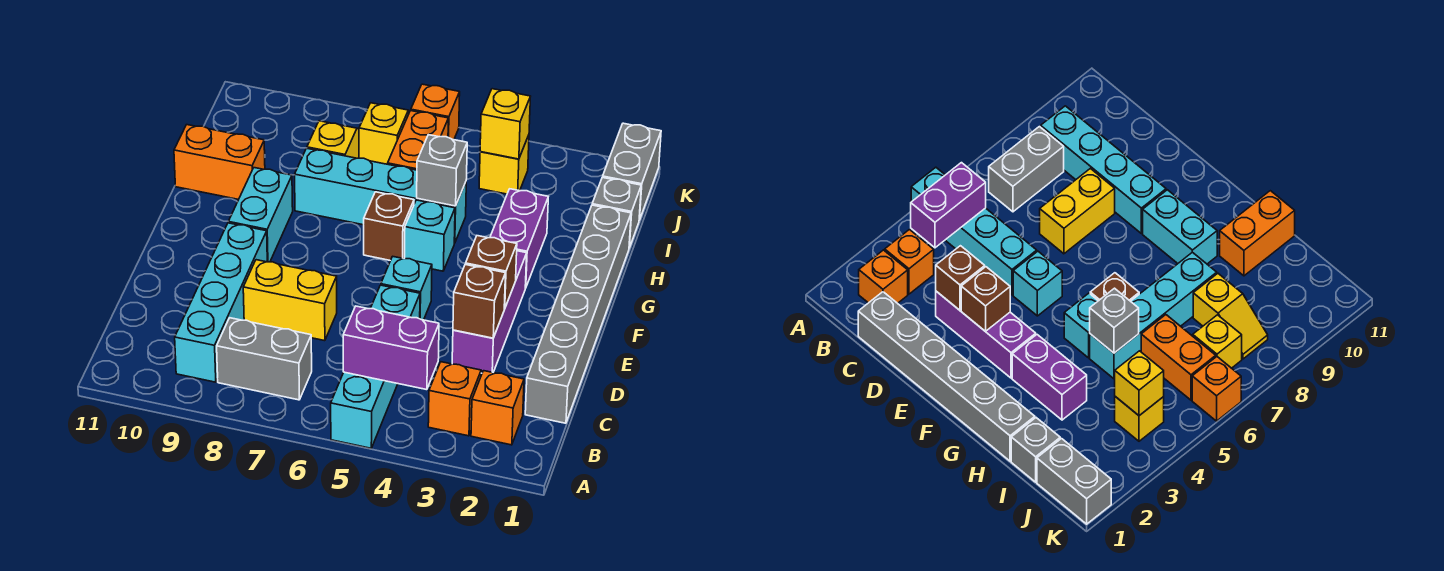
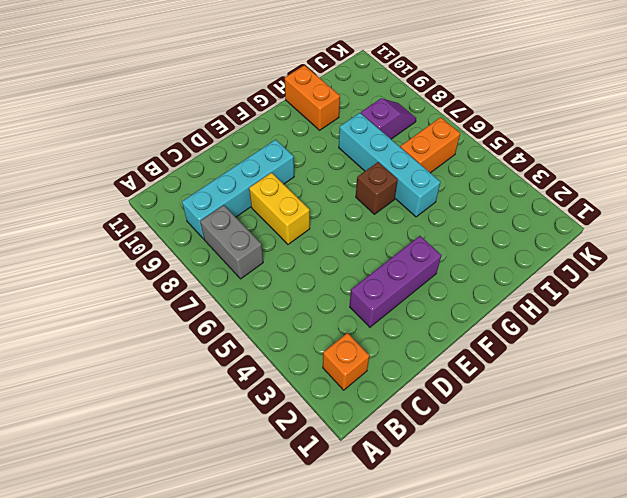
purple 1x2 slope [361,98,416,139] -> yellow 1x2 slope [307,121,359,158]
none -> cyan 1x4 brick [331,285,420,448]
none -> orange 1x1 brick [428,362,481,436]
none -> grey 1x6 brick [525,205,631,423]

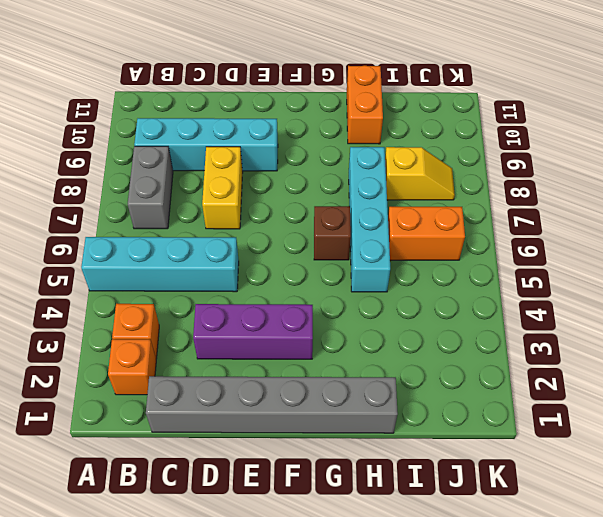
none -> cyan 1x1 brick [381,256,432,320]
none -> cyan 1x2 brick [228,168,293,262]
none -> purple 1x2 brick [490,189,548,288]

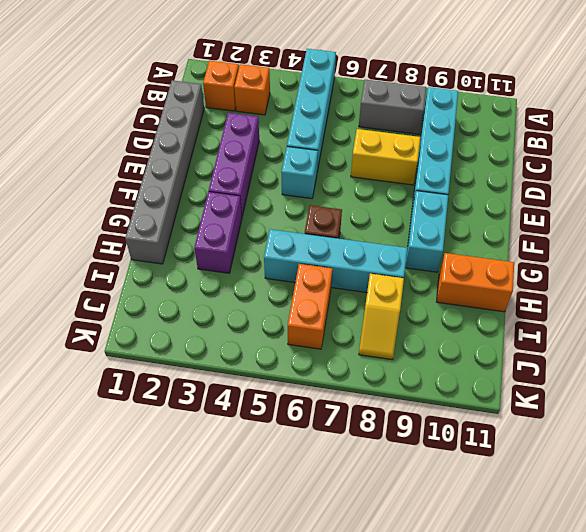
none -> cyan 1x1 brick [405,200,455,271]
none -> grey 1x1 brick [592,177,641,248]
none -> grey 1x2 brick [603,123,661,220]

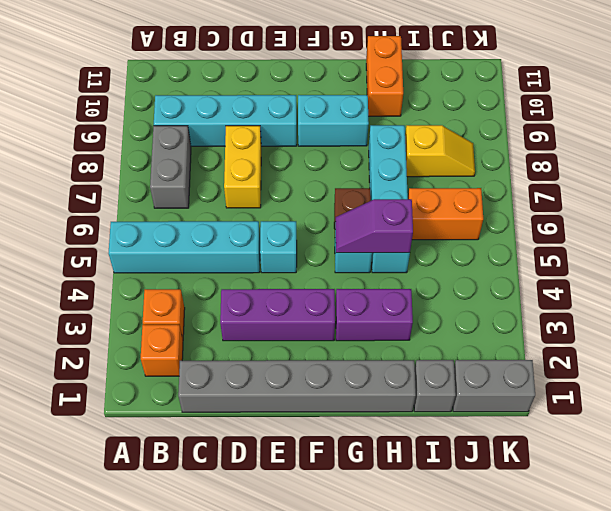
purple 1x2 slope [335,199,413,253] -> grey 1x1 brick [417,135,467,206]
none -> yellow 1x1 brick [479,135,529,194]
none -> yellow 1x1 brick [359,103,408,164]
none -> orange 1x1 brick [411,84,460,140]

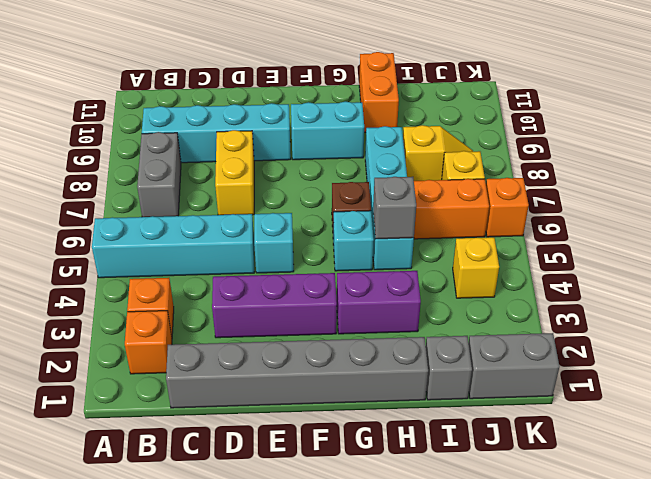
none -> purple 1x2 brick [343,306,439,390]
none -> brown 1x1 brick [453,264,505,338]
none -> brown 1x1 brick [466,236,517,309]

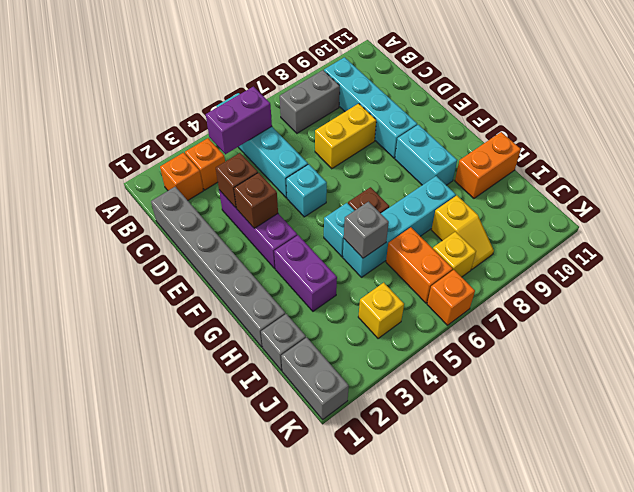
none -> yellow 1x1 brick [480,89,531,159]

